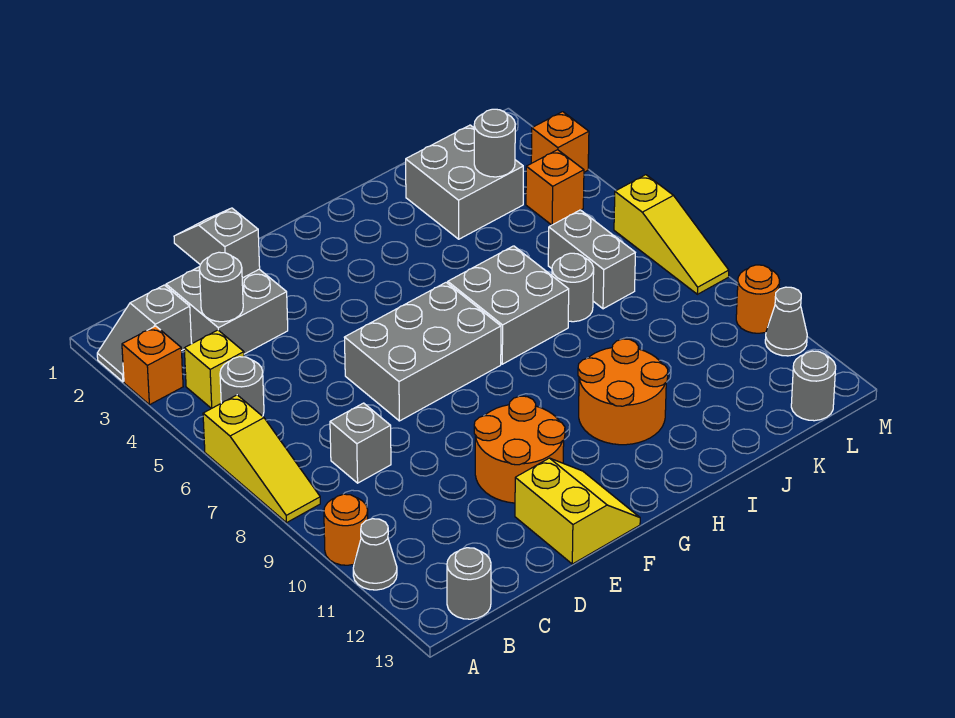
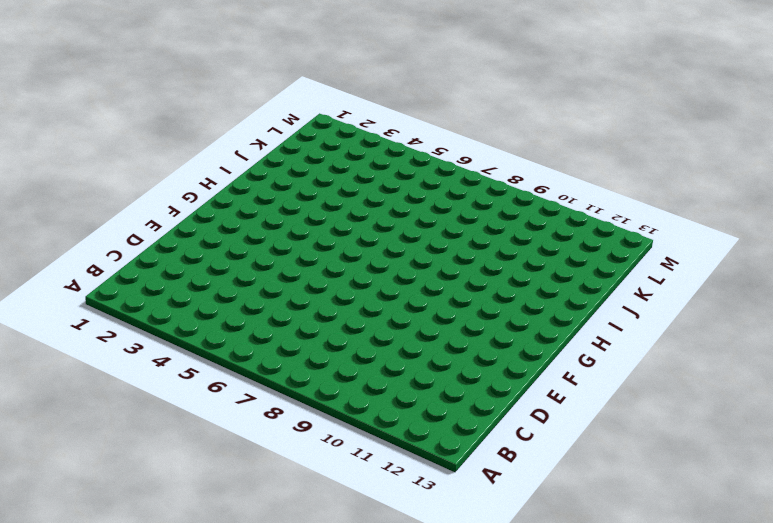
none -> grey 1x2 slope [97,285,191,382]
none -> orange 1x1 brick [122,326,183,405]
none -> yellow 1x3 slope [203,395,320,523]

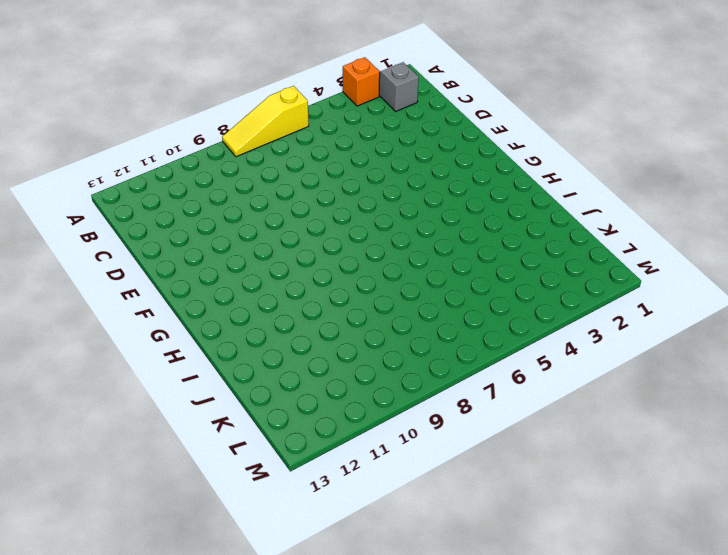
none -> orange 1x1 round brick [324,494,368,565]
none -> grey 1x1 cone [353,519,397,590]
none -> yellow 1x1 brick [184,330,244,408]

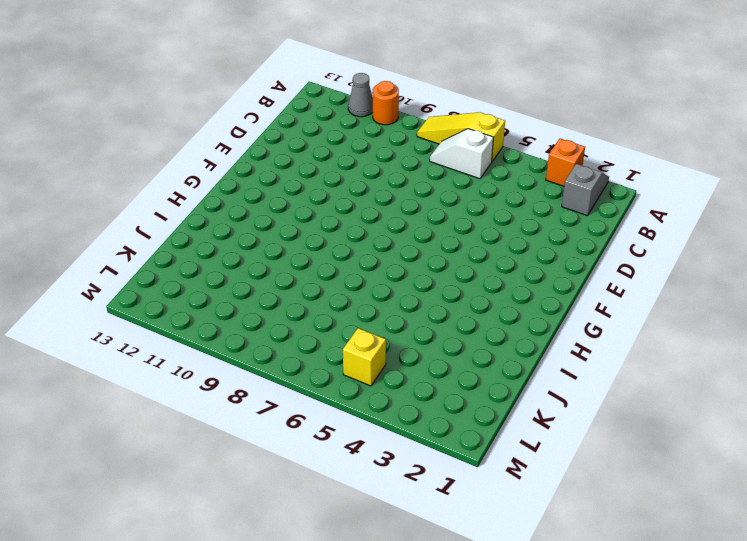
white 1x2 slope [430,129,493,179] -> none
yellow 1x1 brick [343,328,386,386] -> yellow 1x1 brick moved to [184,330,244,408]
none -> grey 1x1 round brick [220,357,264,416]
none -> grey 1x1 round brick [447,548,491,619]
none -> grey 2x2 brick [166,267,288,354]

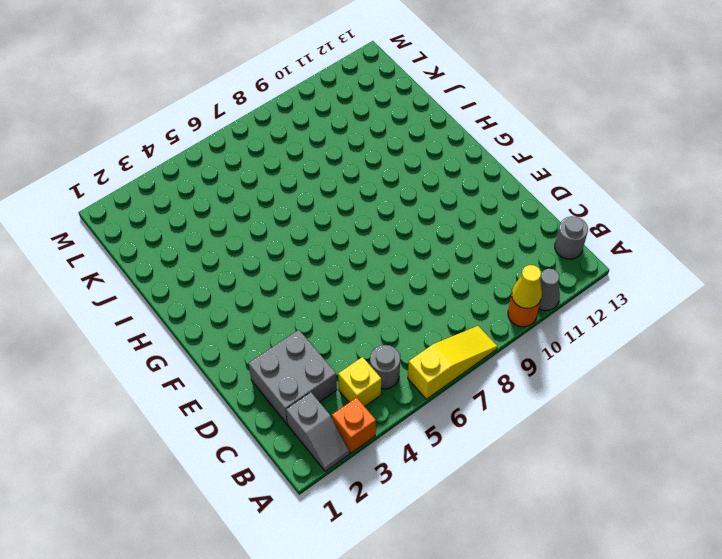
yellow 1x1 cone [511,265,542,309] -> none
none -> grey 1x1 brick [330,403,391,483]
none -> grey 2x3 brick [344,283,501,421]
none -> orange 2x2 round brick [474,396,565,503]

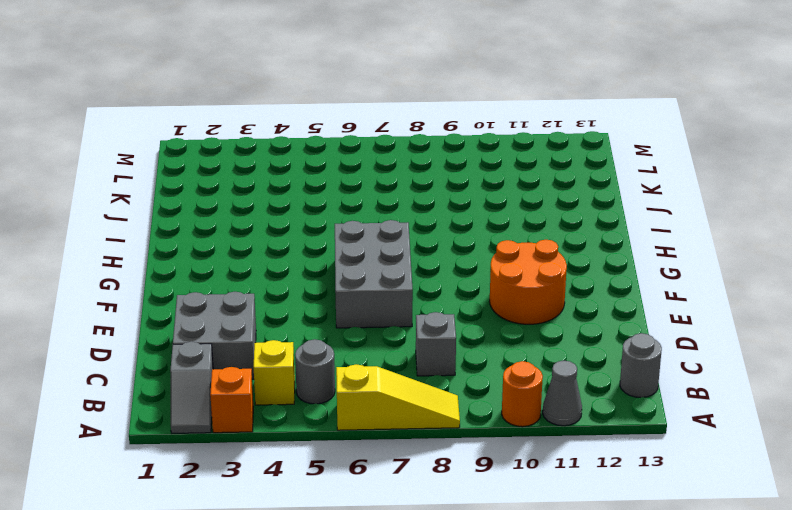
none -> yellow 2x2 slope [515,458,640,564]
none -> grey 2x2 brick [448,246,569,364]
none -> orange 2x2 round brick [578,339,668,445]

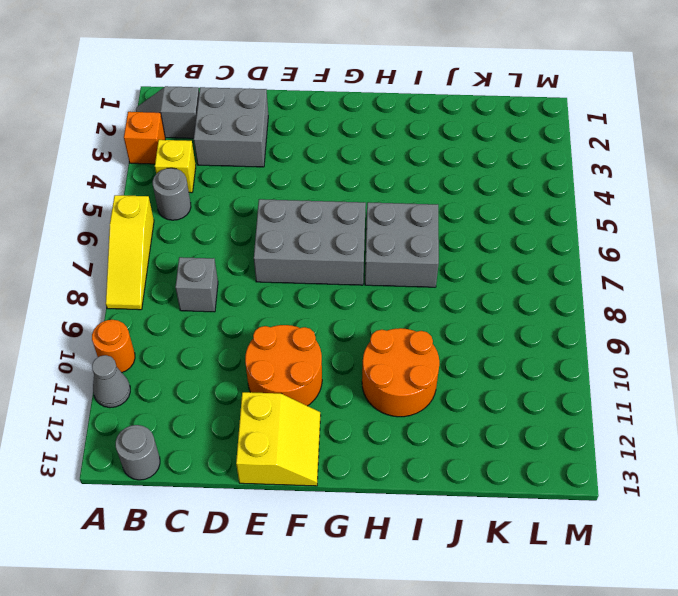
none -> grey 2x2 brick [406,125,523,239]
none -> grey 1x1 round brick [552,253,594,322]
none -> grey 1x2 brick [548,210,635,309]

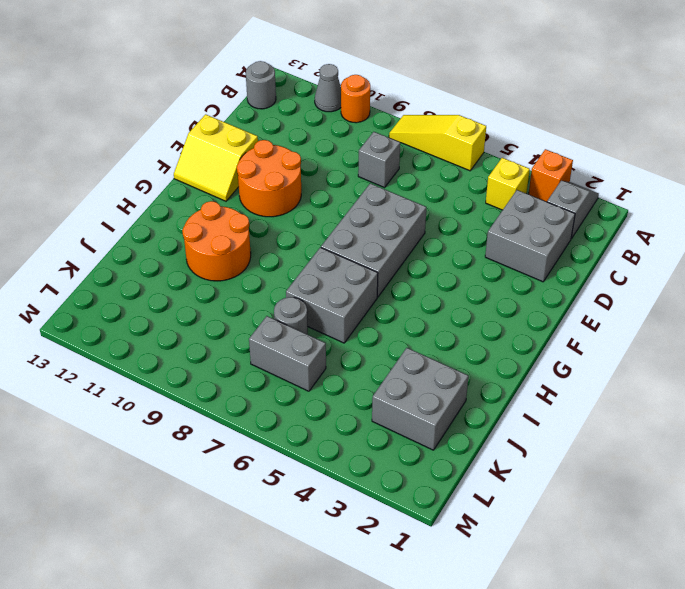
none -> grey 1x1 round brick [220,357,264,416]
none -> orange 1x1 brick [526,150,584,225]
none -> grey 1x1 round brick [791,351,836,421]

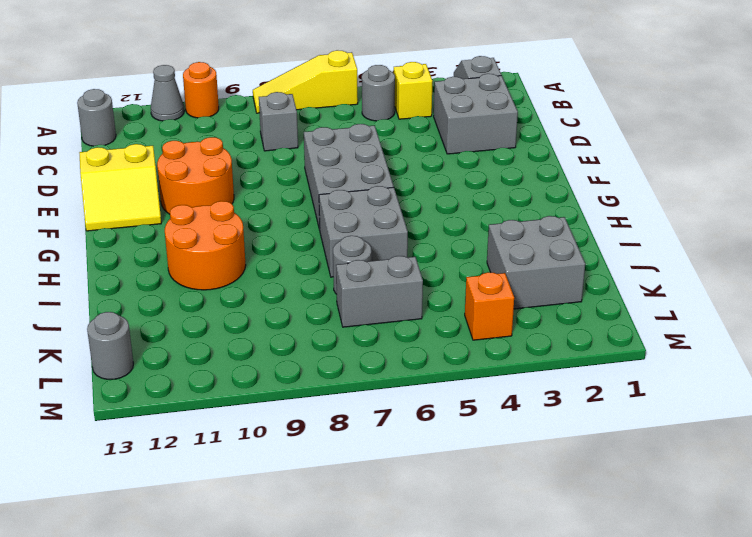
none -> orange 1x1 brick [122,326,183,405]
none -> orange 1x1 brick [531,112,589,172]
none -> yellow 1x3 slope [614,175,729,294]

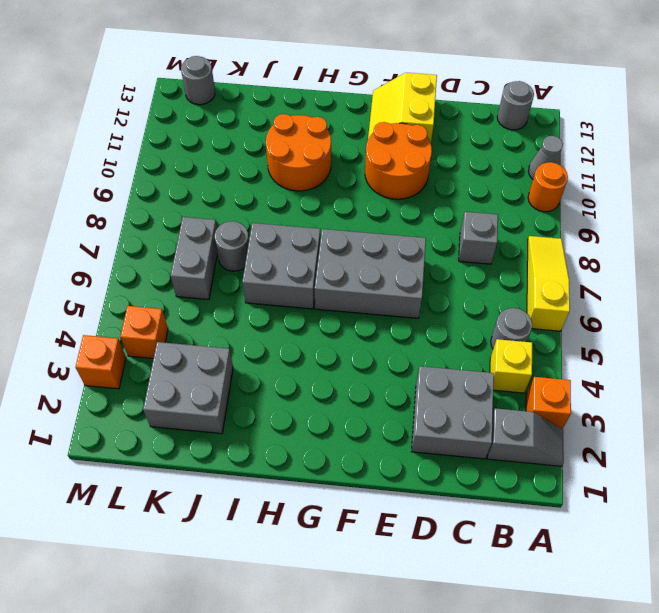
none -> yellow 1x3 slope [614,175,729,294]
none -> orange 1x1 round brick [736,265,779,333]
none -> grey 1x1 cone [765,287,807,356]

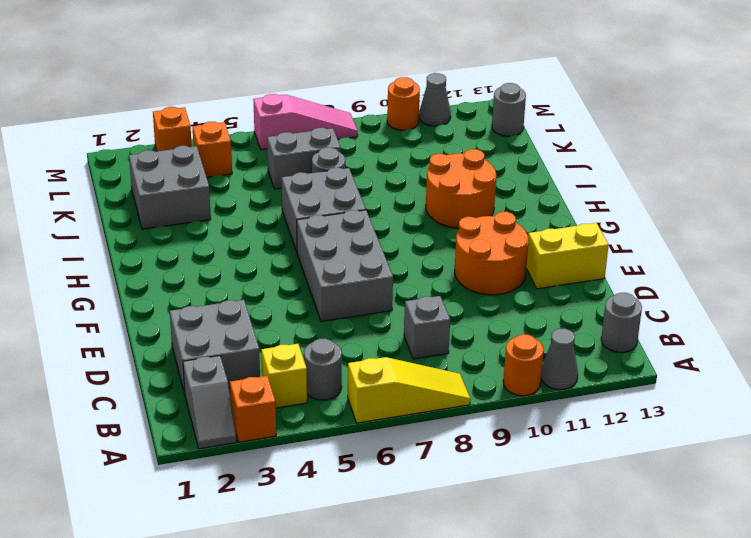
pink 1x3 slope [253,94,358,150] -> yellow 1x3 slope [614,175,729,294]
none -> grey 1x1 round brick [199,252,243,322]
none -> grey 1x2 slope [174,208,260,278]
none -> grey 1x1 round brick [474,109,515,177]

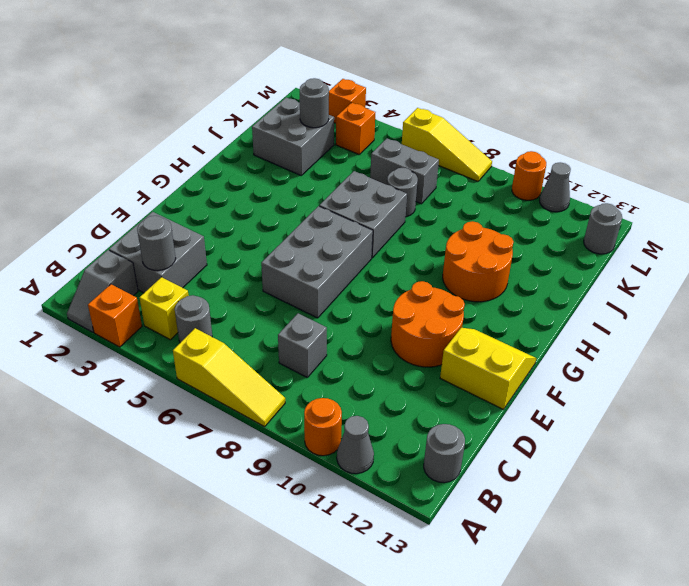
none -> grey 1x2 slope [174,208,260,278]

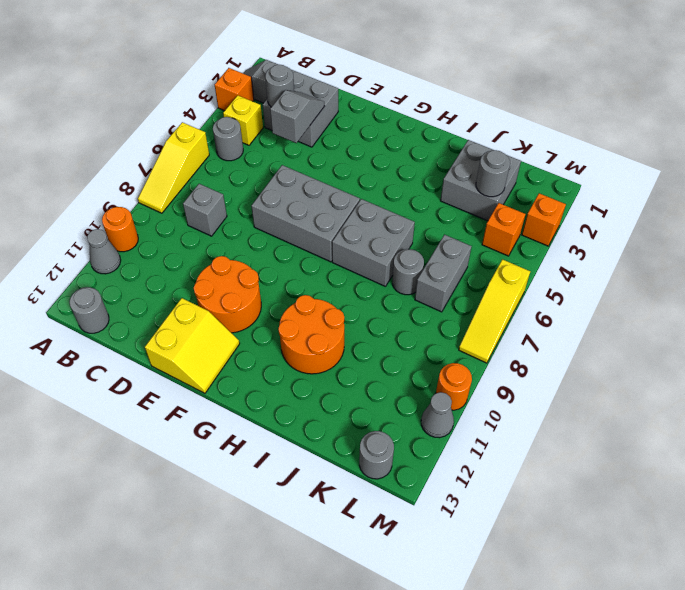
grey 1x2 slope [270,90,324,143] -> grey 1x2 slope moved to [174,208,260,278]

